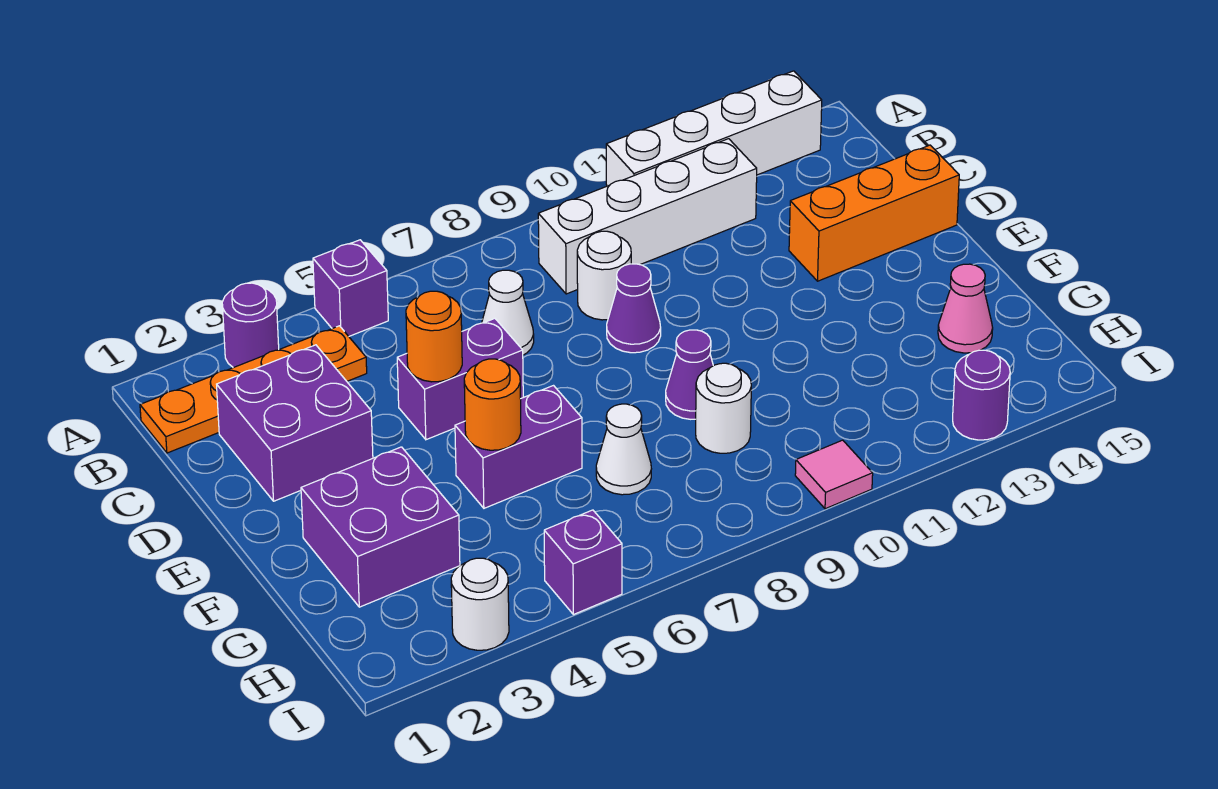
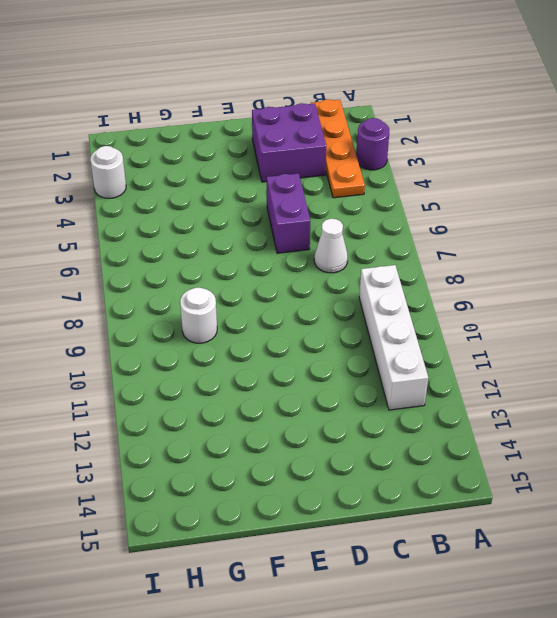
none -> purple 1x1 brick [313,240,388,336]
none -> white 1x4 brick [606,71,822,186]
none -> white 1x1 round brick [577,231,631,320]

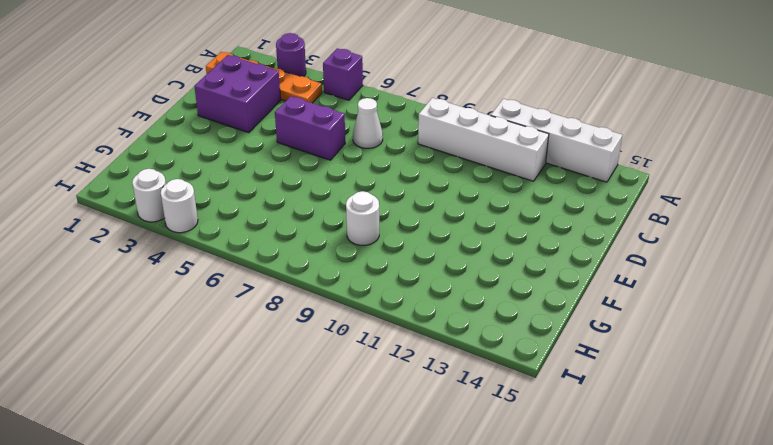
white 1x1 round brick [161,179,198,233] -> white 1x1 round brick moved to [577,231,631,320]
none -> purple 1x1 cone [607,264,661,353]
none -> orange 1x3 brick [789,145,959,281]
none -> purple 2x2 brick [301,447,460,607]

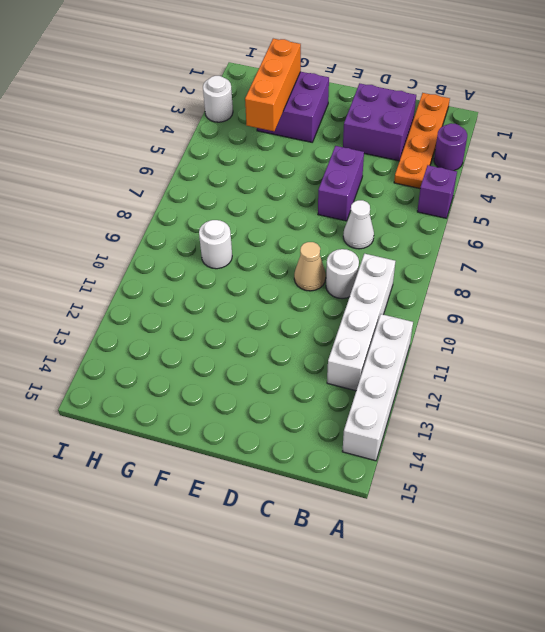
tan 1x1 cone [294,242,326,291] -> purple 1x1 cone [607,264,661,353]
orange 1x3 brick [245,39,301,131] -> orange 1x3 brick moved to [789,145,959,281]
none -> purple 1x2 brick [455,386,582,508]
none -> purple 1x1 cone [666,330,713,419]
none -> white 1x1 cone [596,404,651,495]

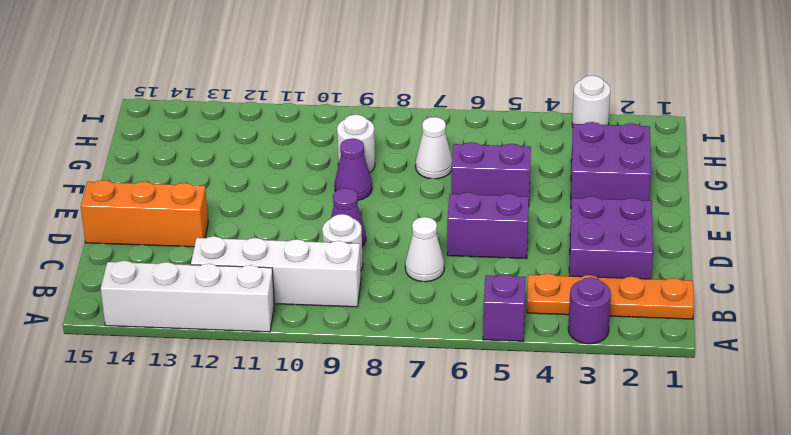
none -> pink 1x1 cone [938,264,993,353]
none -> purple 1x1 brick [544,510,622,614]
none -> pink 1x1 tile [795,440,873,509]

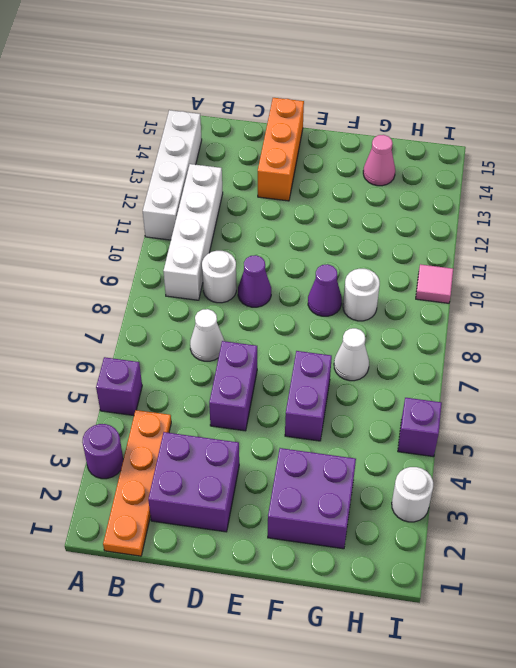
none -> purple 1x1 round brick [953,350,1010,440]
none -> orange 1x1 round brick [406,291,462,382]
none -> orange 1x1 round brick [464,359,521,450]

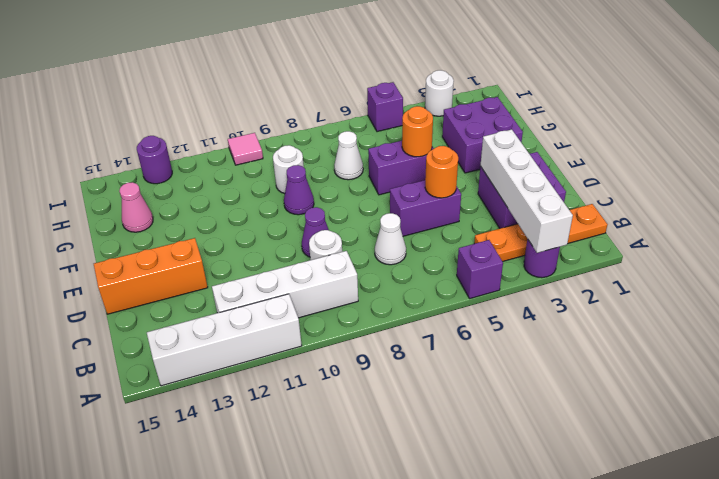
white 1x4 brick [480,129,573,253] -> none

